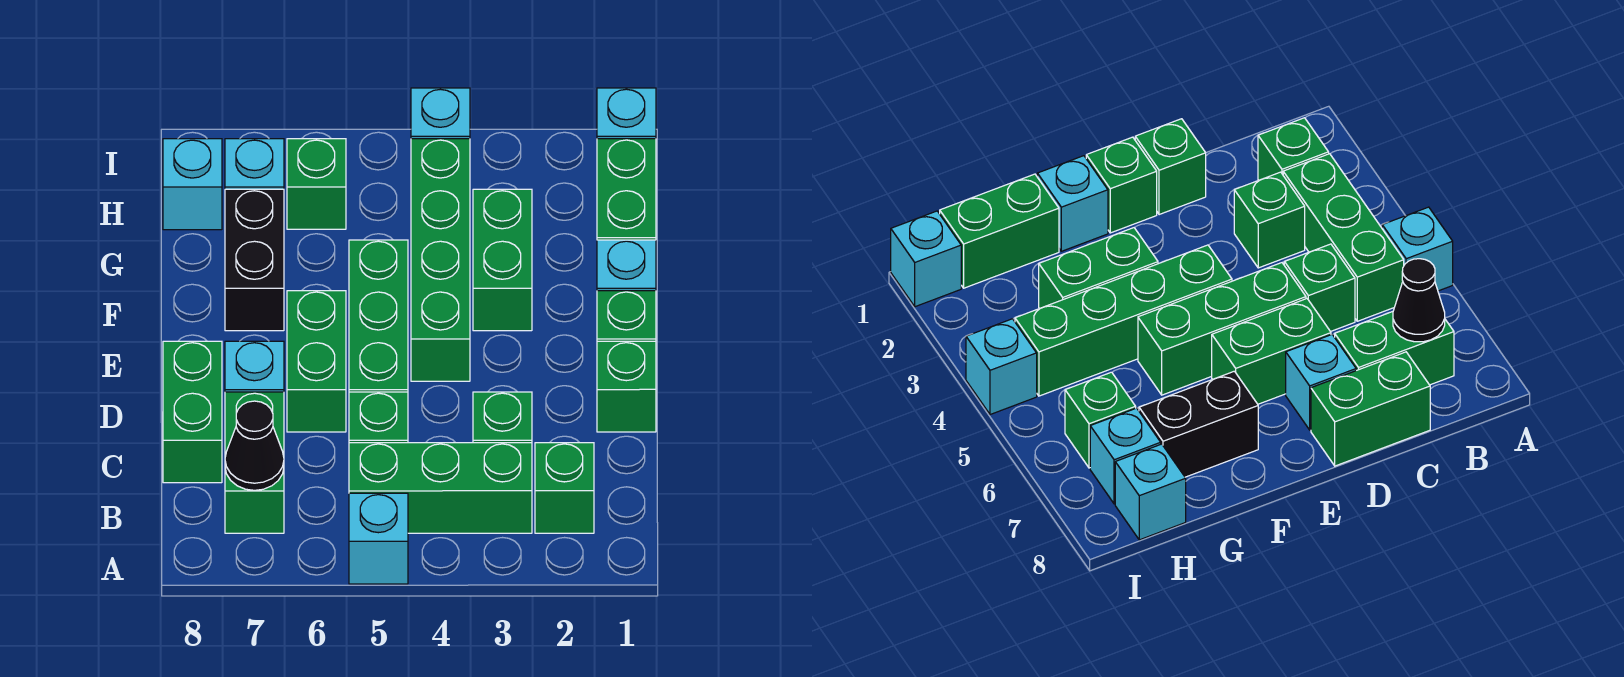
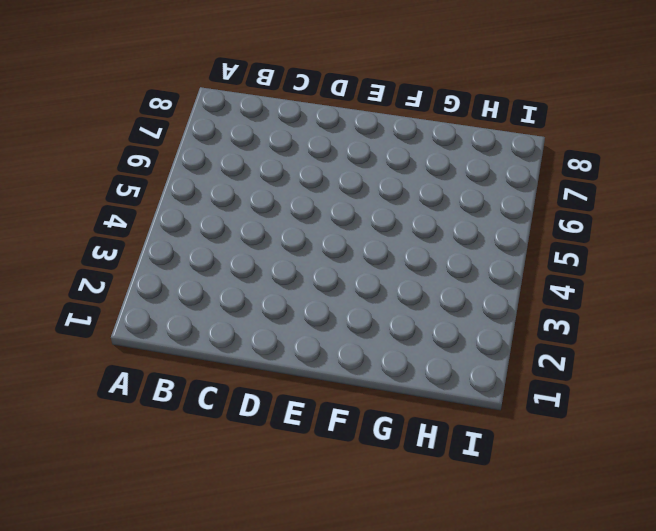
none -> cyan 1x1 brick [349,493,408,584]
none -> green 1x1 brick [535,443,594,533]
none -> green 1x3 brick [349,443,532,533]

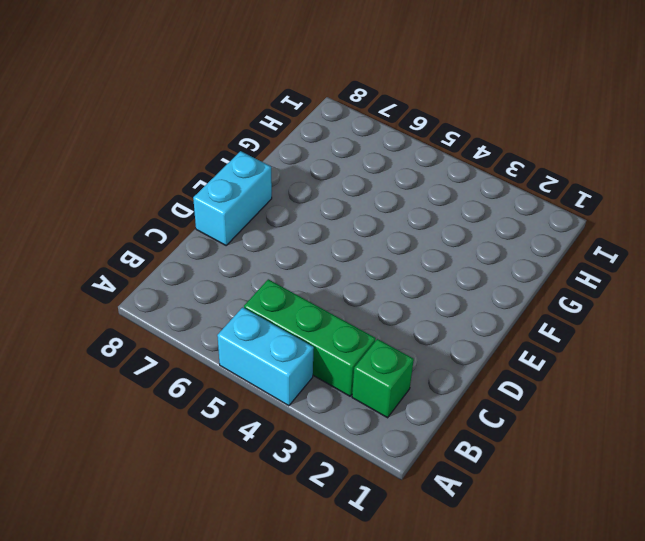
cyan 1x2 brick [217,307,314,406] -> cyan 1x1 brick [349,493,408,584]
cyan 1x2 brick [193,151,272,245] -> green 1x2 brick [163,341,222,483]
none -> green 1x2 brick [225,392,284,533]
none -> green 1x1 brick [473,392,532,443]
none -> green 1x1 brick [349,392,408,443]

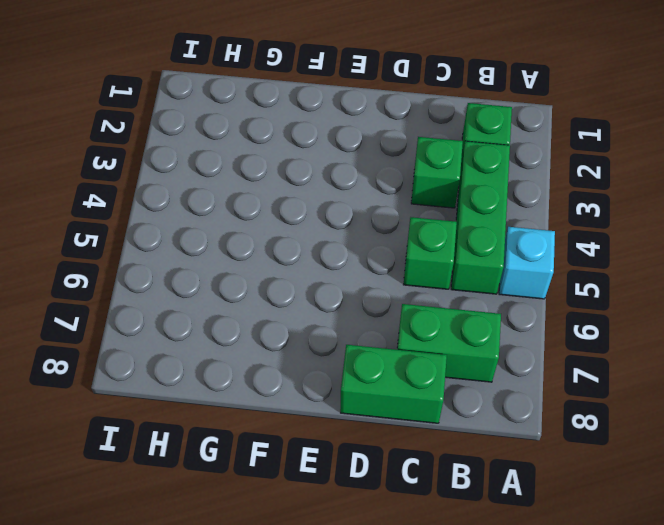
none -> green 1x1 brick [597,341,656,432]
none -> green 1x3 brick [349,240,408,392]
none -> green 1x2 brick [287,291,346,432]

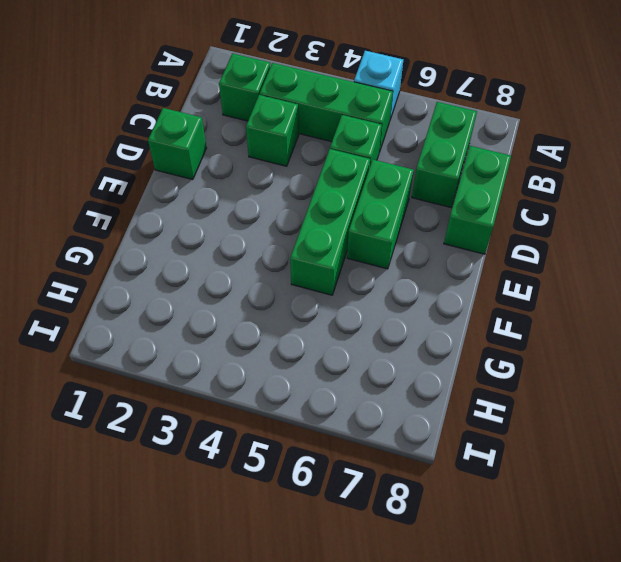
none -> cyan 1x1 brick [225,341,284,392]
none -> green 1x1 brick [597,291,656,341]
none -> green 1x4 brick [411,139,470,381]

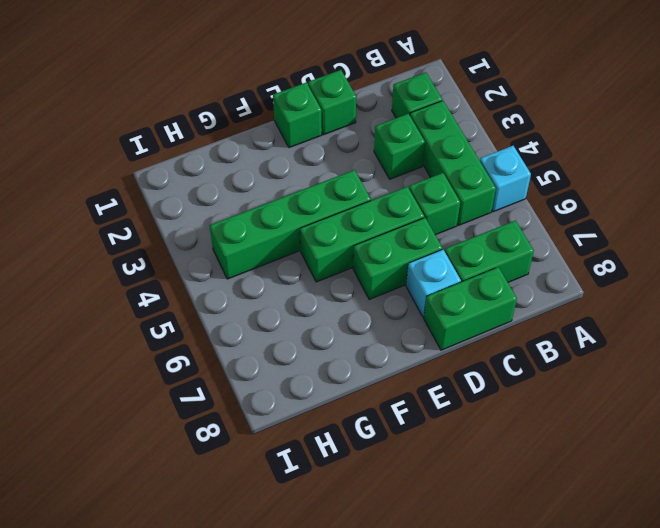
none -> cyan 1x1 brick [597,240,656,291]
none -> green 1x2 brick [473,189,532,331]
none -> black 1x2 brick [225,189,284,331]

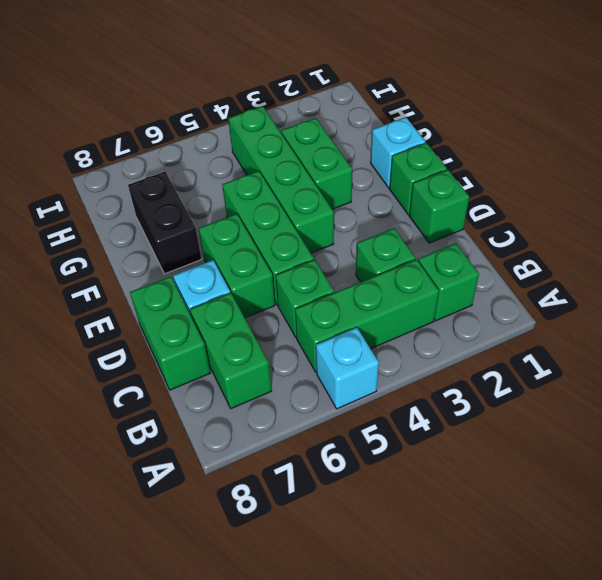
none -> green 1x2 brick [597,139,656,240]
none -> green 1x1 brick [287,139,346,229]
none -> cyan 1x1 brick [225,139,284,189]

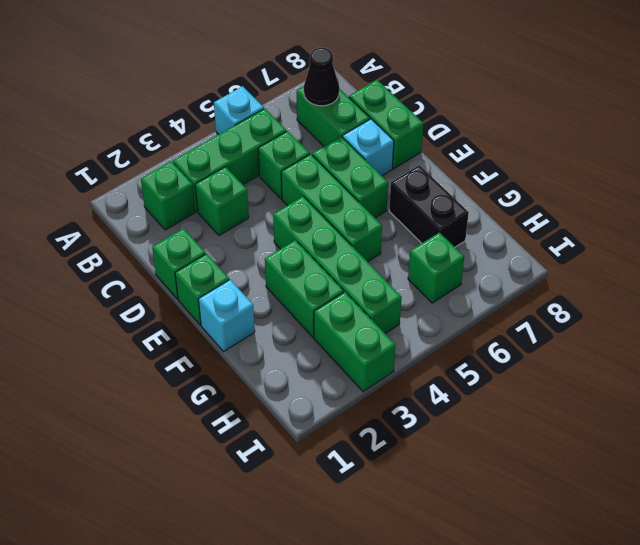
green 1x2 brick [314,292,395,392] -> green 1x2 brick moved to [597,139,656,240]
none -> cyan 1x1 brick [225,139,284,189]
none -> cyan 1x1 brick [163,139,222,230]
none -> cyan 1x1 brick [597,88,656,139]

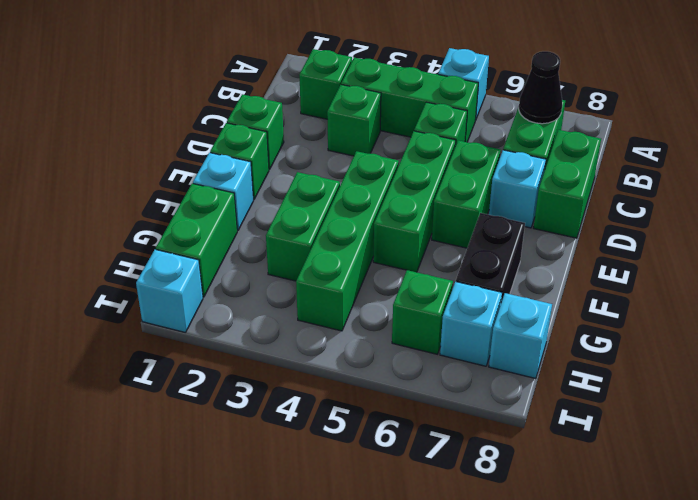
none -> cyan 1x1 brick [411,88,470,139]

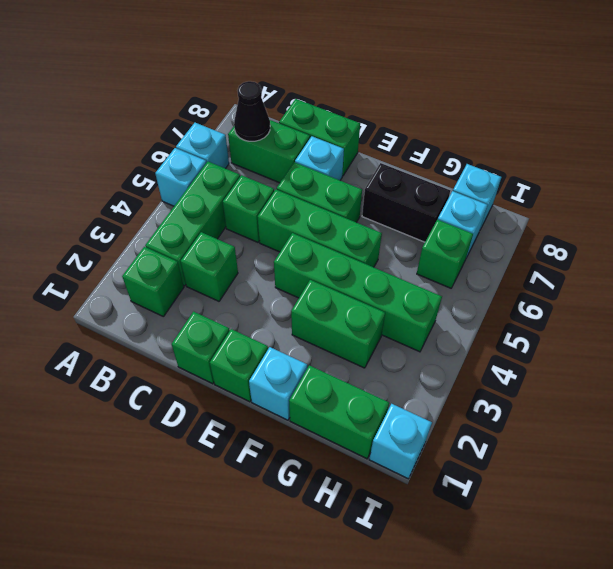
cyan 1x1 brick [176,123,229,169] -> cyan 1x1 brick moved to [411,88,470,139]

